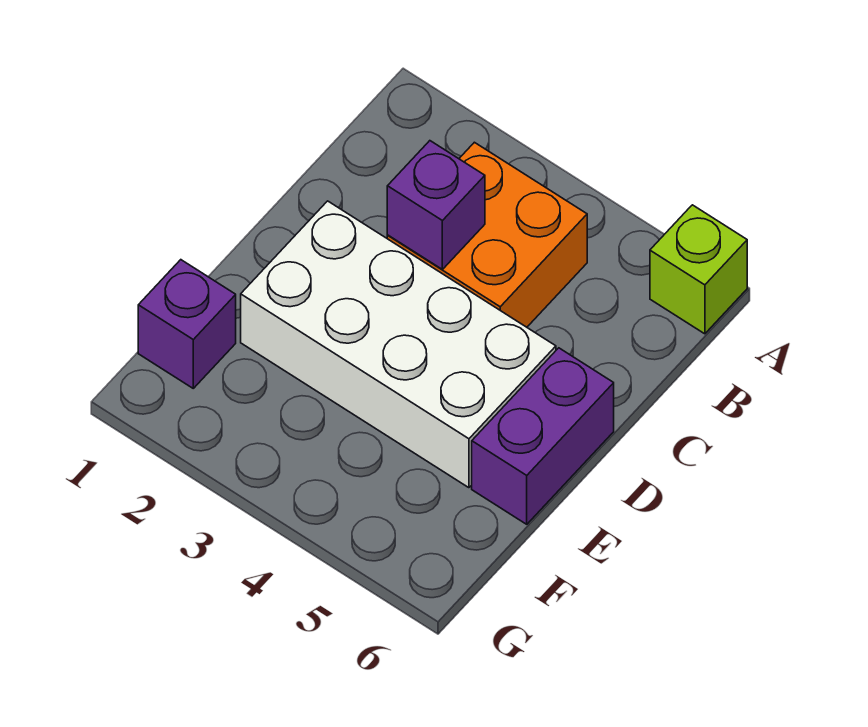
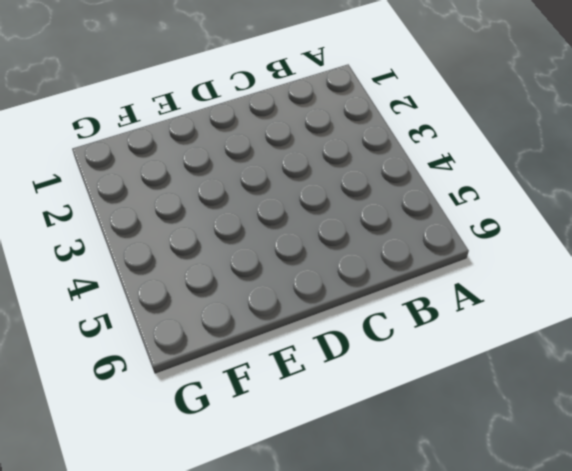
none -> lime 1x1 brick [650,205,747,334]
none -> orange 2x2 brick [387,142,587,327]

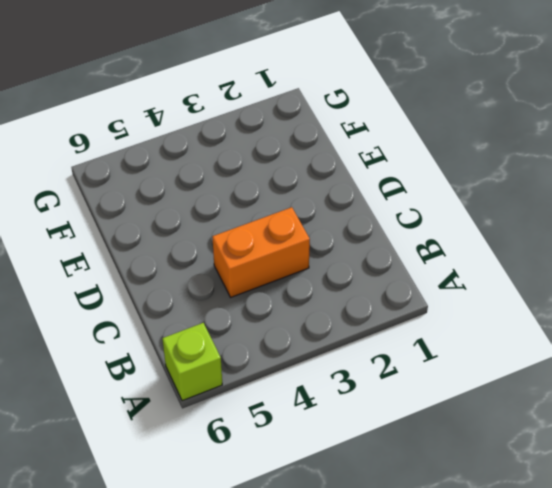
orange 1x2 brick [212,207,310,297] -> orange 2x2 brick [387,142,587,327]
none -> white 2x4 brick [241,201,556,488]
none -> purple 1x2 brick [472,348,614,524]

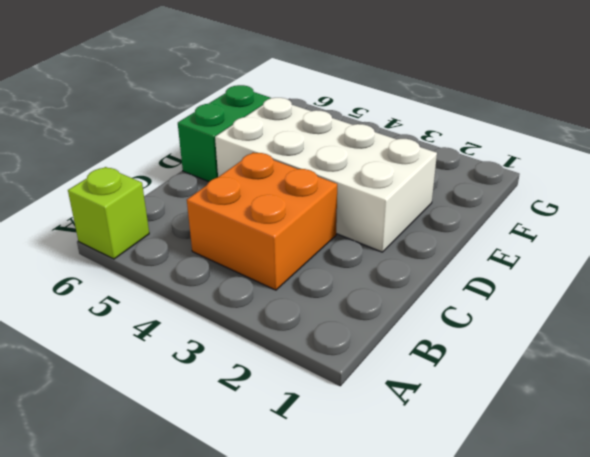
green 1x2 brick [178,85,270,182] -> purple 1x2 brick [472,348,614,524]
none -> purple 1x1 brick [138,260,236,388]
none -> purple 1x1 brick [387,141,485,269]

